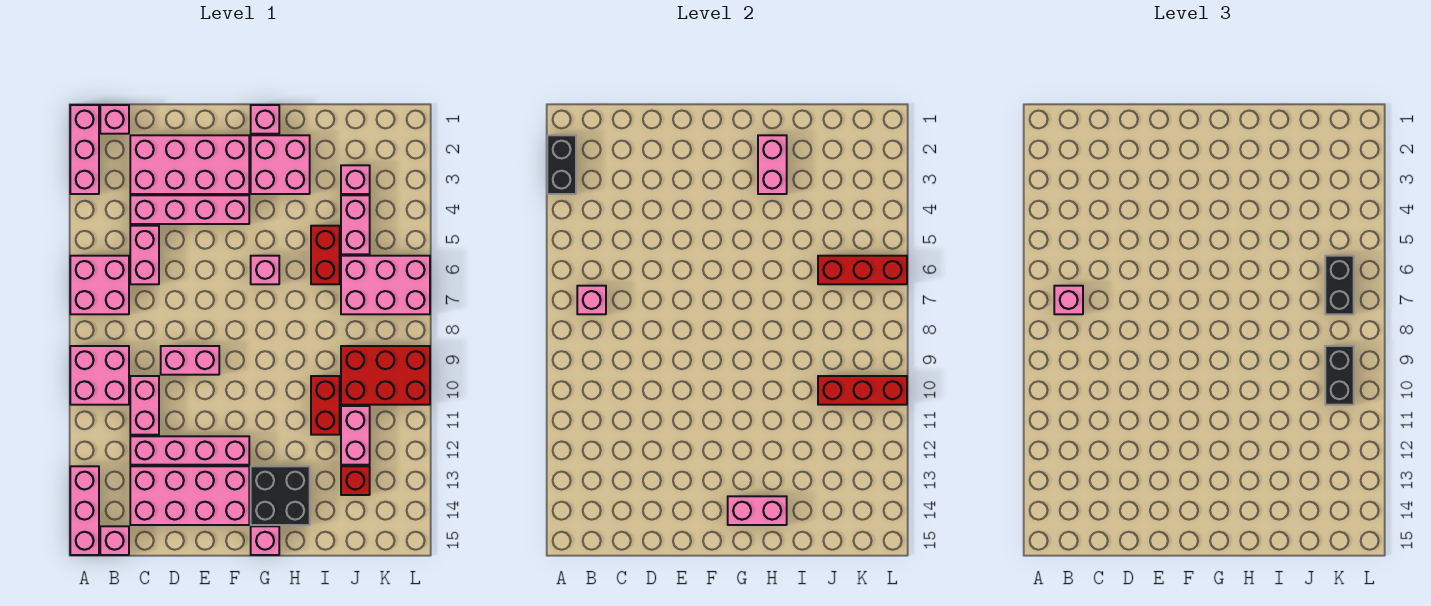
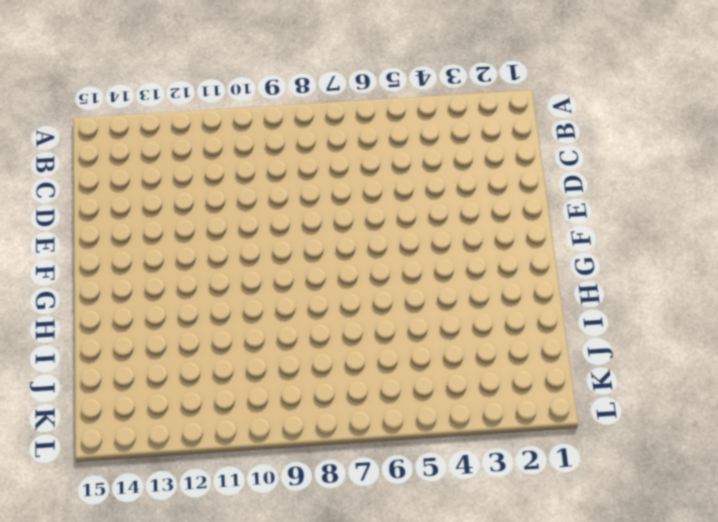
none -> pink 1x3 brick [70,105,99,194]
none -> pink 2x2 brick [70,256,129,314]
none -> pink 2x2 brick [70,346,129,405]
none -> pink 1x3 brick [70,466,99,555]

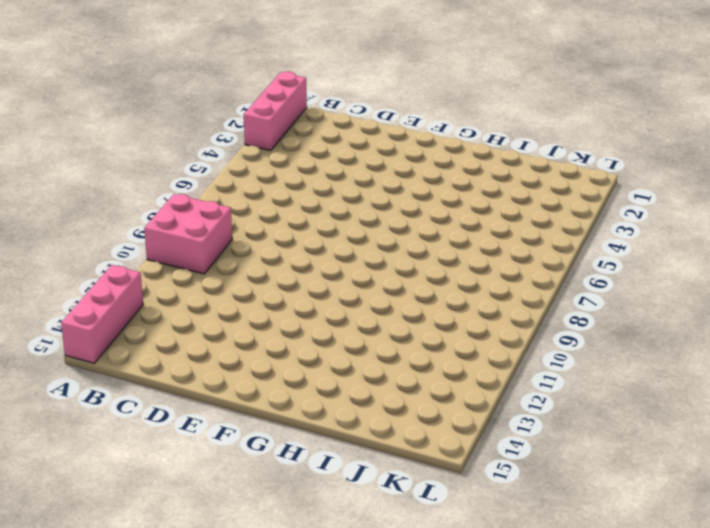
none -> pink 2x2 brick [70,256,129,314]
none -> pink 1x1 brick [100,105,129,134]
none -> pink 1x1 brick [100,526,129,555]
none -> pink 2x4 brick [130,135,249,194]

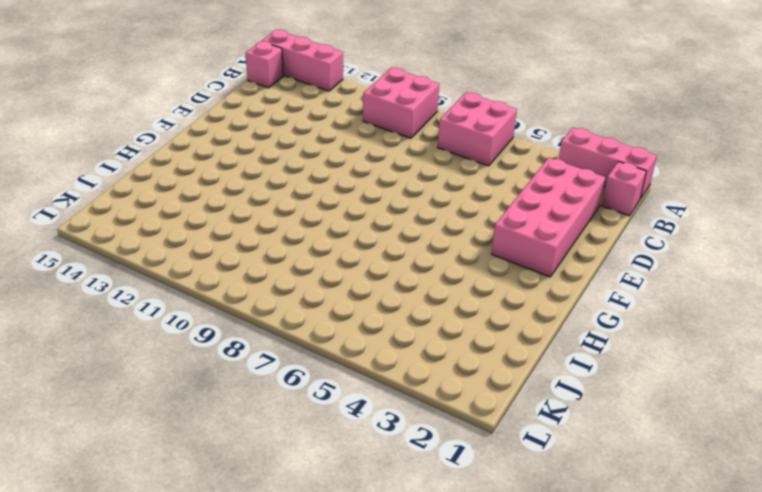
none -> pink 1x4 brick [130,195,249,224]
none -> pink 1x2 brick [130,226,159,284]
none -> pink 1x2 brick [130,376,159,435]
none -> pink 1x4 brick [130,436,249,465]

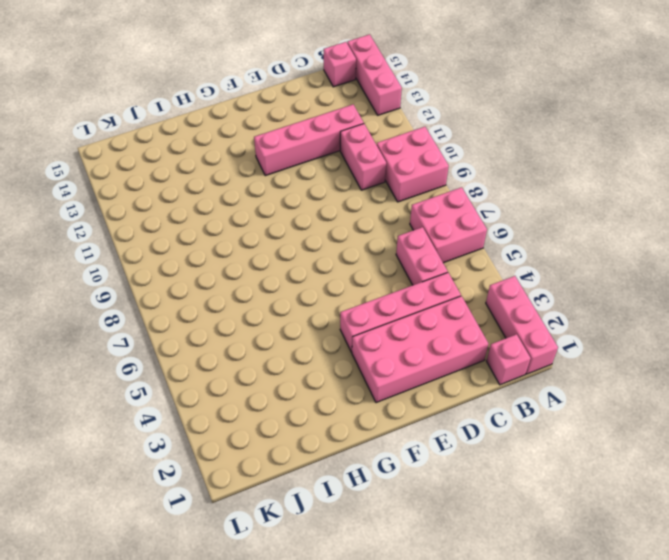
none -> pink 2x4 brick [130,466,249,525]
none -> pink 1x2 brick [161,346,219,375]
none -> pink 1x1 brick [251,105,279,134]
none -> pink 2x2 brick [251,135,310,194]

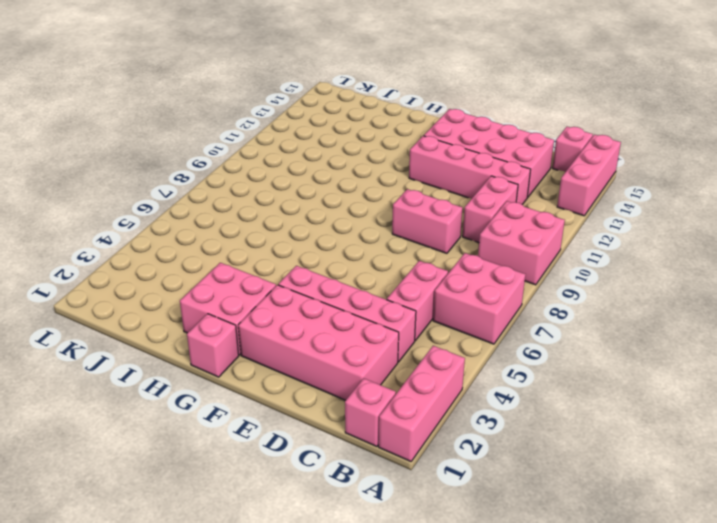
none -> pink 1x1 brick [251,256,279,284]
none -> black 2x2 brick [251,466,310,525]
none -> pink 1x1 brick [251,526,279,555]
none -> red 1x2 brick [311,226,340,284]

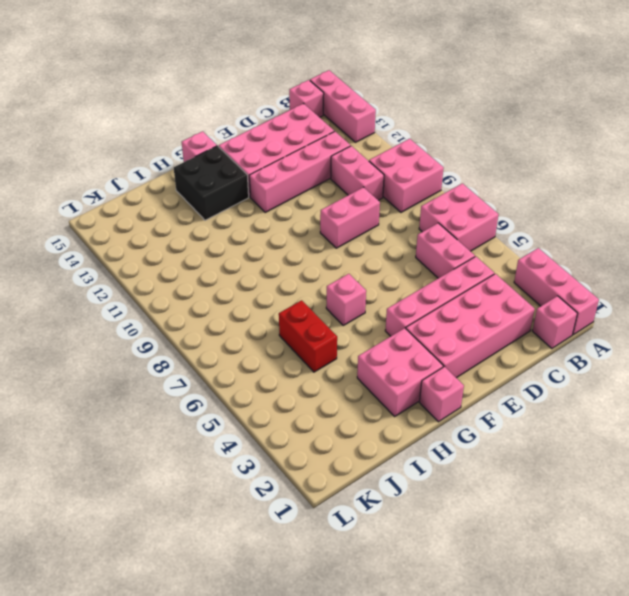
none -> red 1x2 brick [311,376,340,435]
none -> pink 1x1 brick [341,165,370,194]
none -> pink 1x2 brick [341,195,370,254]
none -> pink 2x3 brick [341,256,430,314]

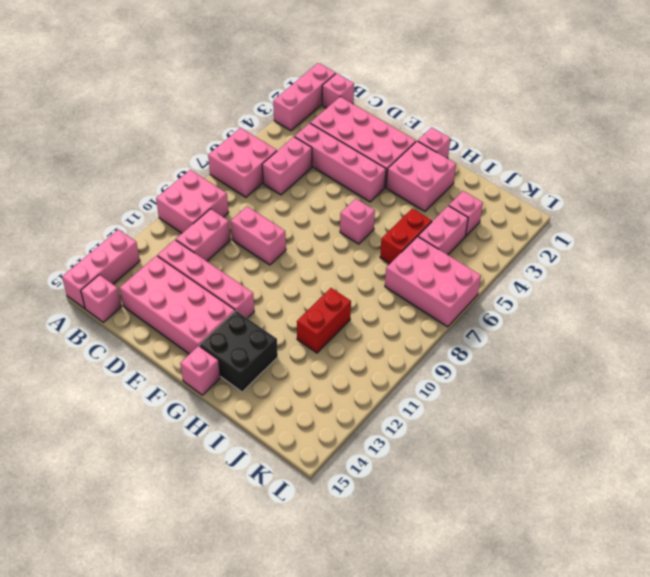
none -> red 2x3 brick [341,346,430,405]
none -> pink 1x2 brick [341,406,370,465]
none -> red 1x1 brick [341,466,370,495]
none -> black 1x2 brick [547,135,576,194]

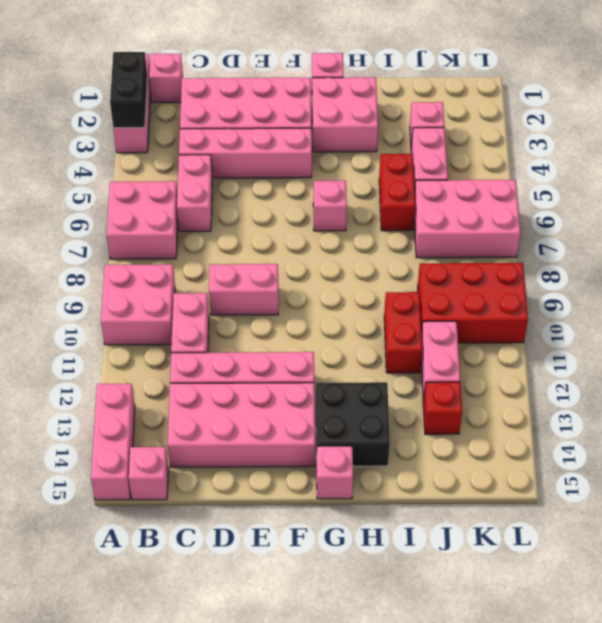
none -> pink 1x1 brick [577,286,606,314]
none -> pink 1x2 brick [728,496,787,525]
none -> pink 1x2 brick [758,135,787,194]
none -> red 1x3 brick [818,256,907,284]

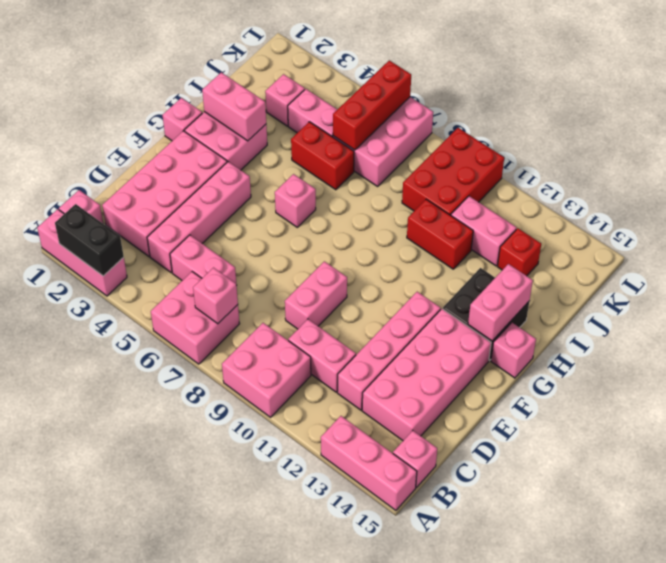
none -> red 1x3 brick [818,376,907,405]
none -> pink 1x1 brick [1054,286,1083,314]
none -> black 1x2 brick [1325,256,1354,314]
none -> black 1x2 brick [1325,346,1354,405]

